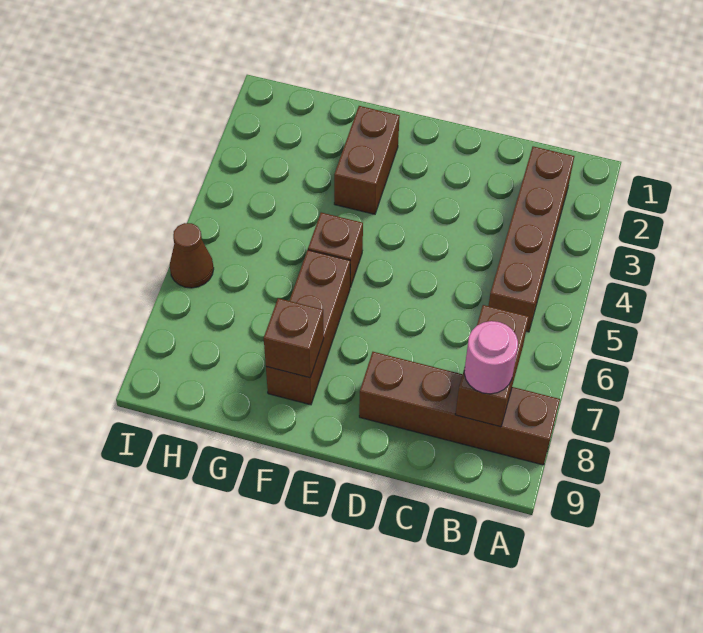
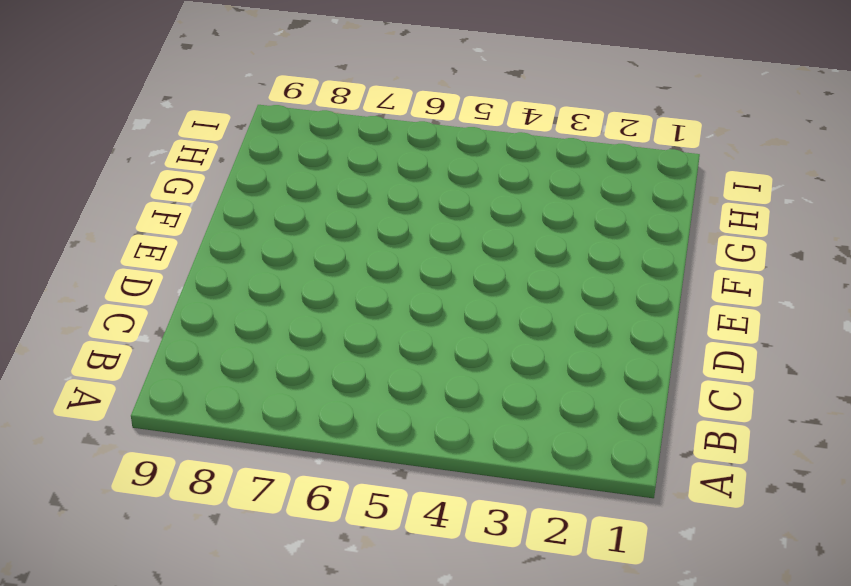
none -> brown 1x4 brick [359,352,560,465]
none -> brown 1x4 brick [489,146,574,332]

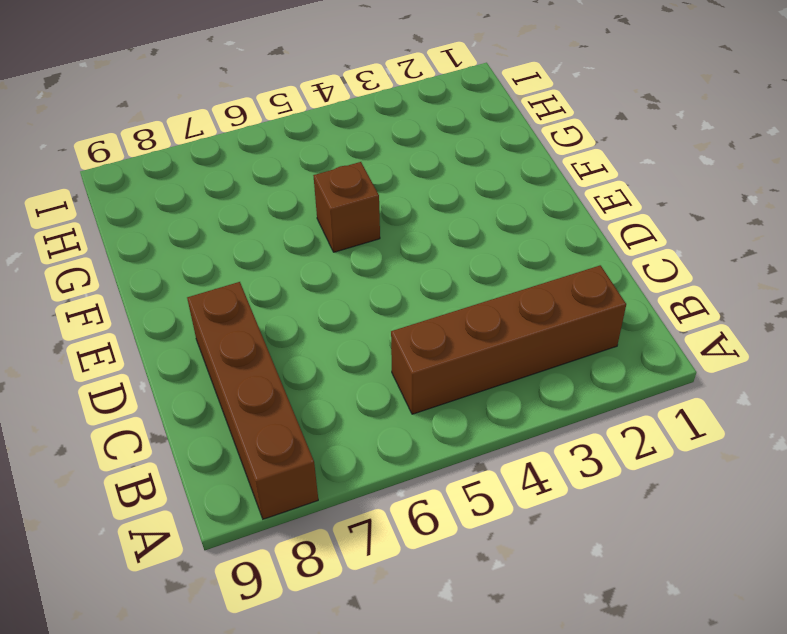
none -> brown 1x2 brick [334,106,400,214]
none -> brown 1x3 brick [266,250,350,405]

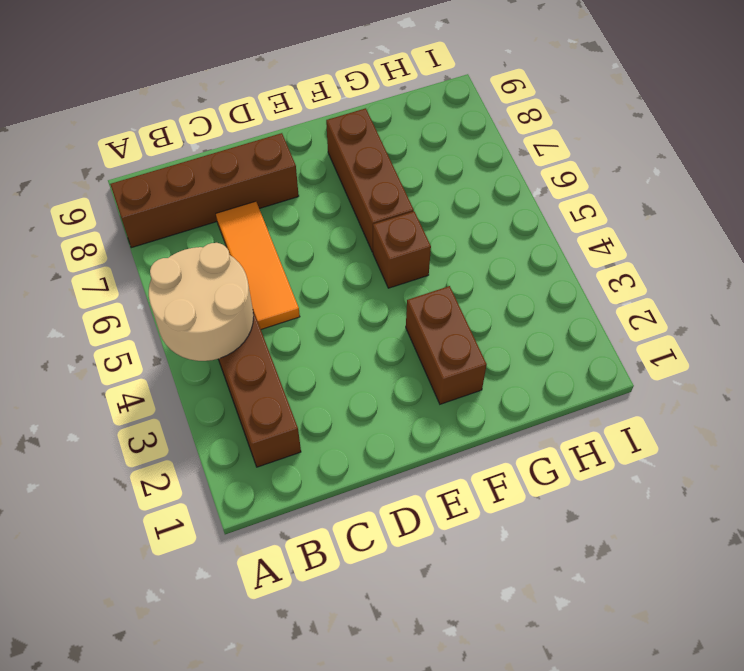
tan 2x2 round brick [149,243,254,361] -> none
orange 1x3 tile [216,201,300,329] -> none
none -> brown 1x1 cone [170,223,214,288]
none -> brown 1x2 brick [455,305,529,427]

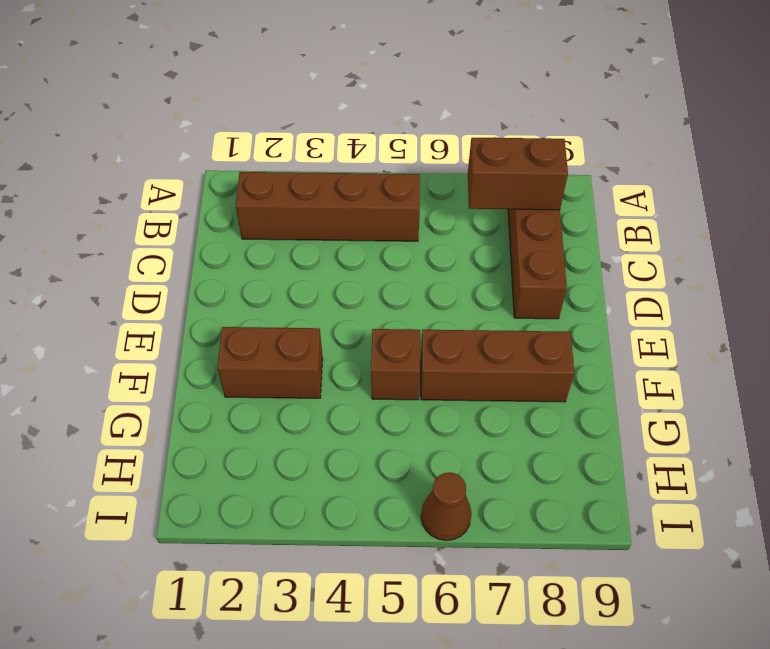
none -> brown 1x1 brick [264,298,324,378]
none -> pink 1x1 round brick [464,321,518,394]

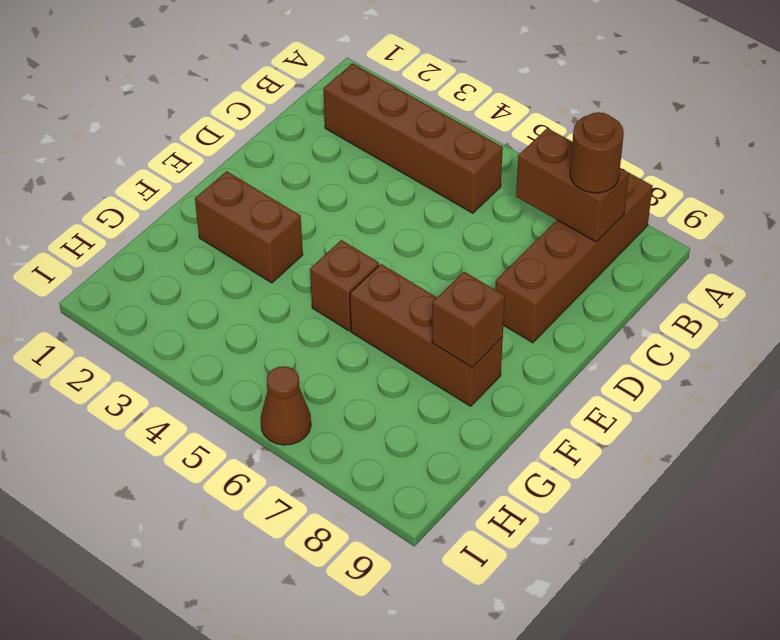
brown 1x1 round brick [570,112,624,193] -> pink 1x1 round brick [464,321,518,394]

